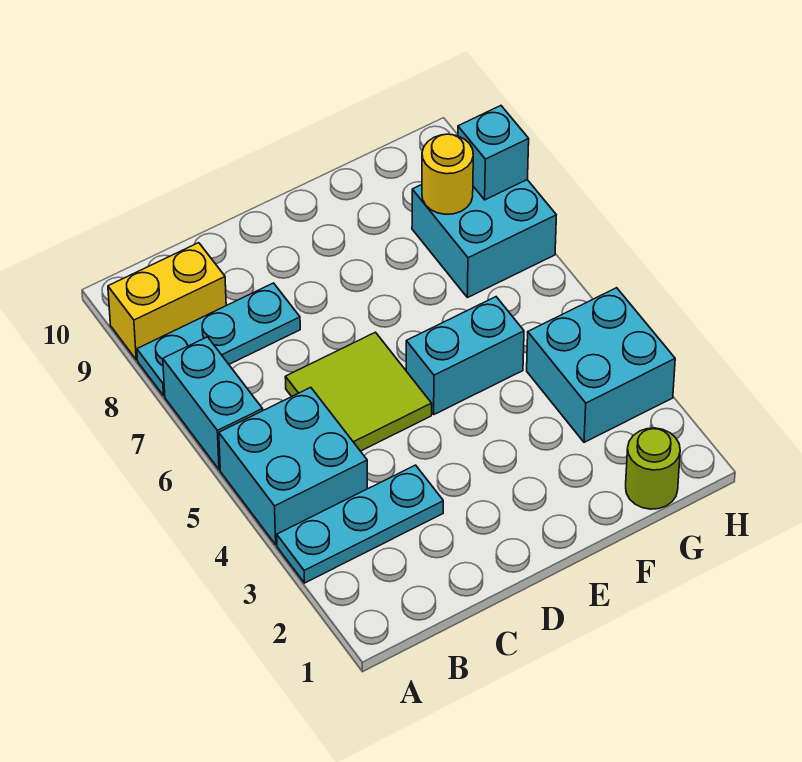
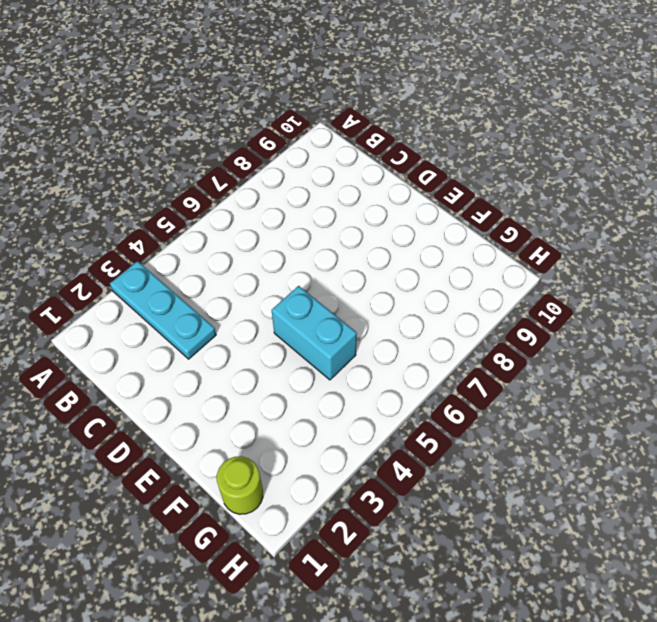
none -> cyan 2x2 brick [219,387,367,545]
none -> cyan 1x2 brick [163,337,263,470]
none -> cyan 1x3 plate [137,283,300,396]

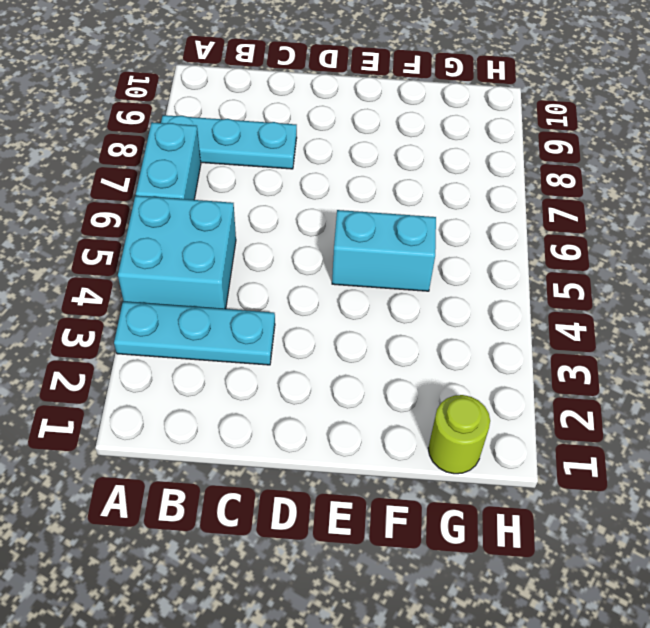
none -> yellow 1x2 brick [108,243,226,360]
none -> lime 2x2 tile [285,332,432,451]
none -> cyan 2x2 brick [527,288,675,442]

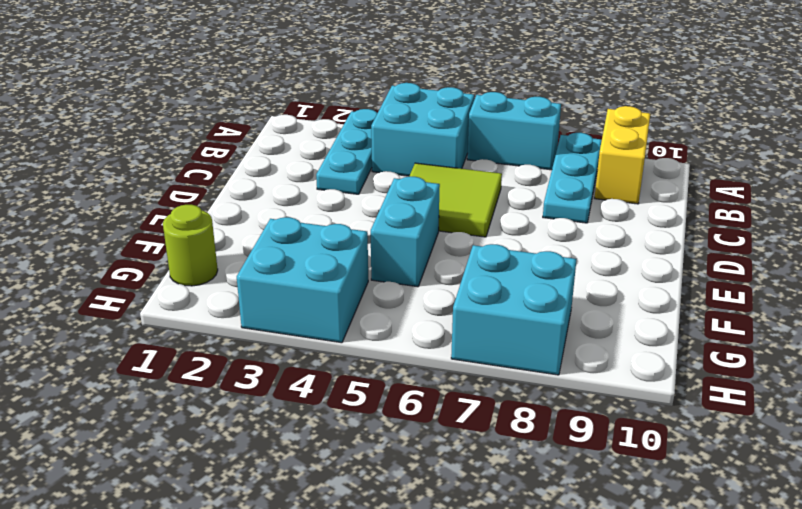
none -> yellow 1x1 round brick [422,134,473,214]
none -> cyan 1x1 brick [458,106,529,200]

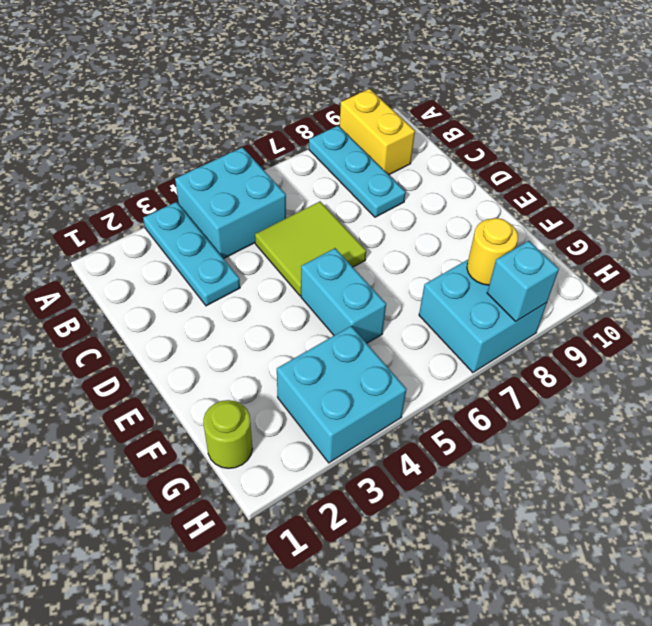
none -> cyan 1x2 brick [163,337,263,470]

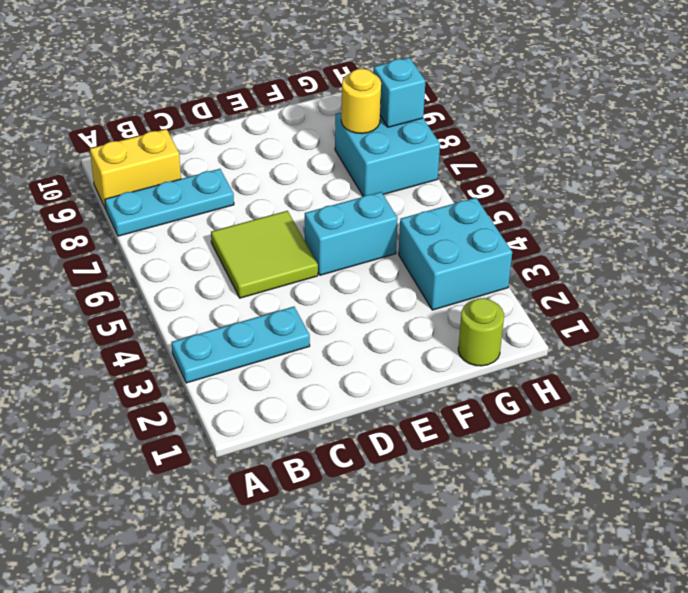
none -> cyan 2x2 brick [219,387,367,545]
none -> cyan 1x2 brick [163,337,263,470]

